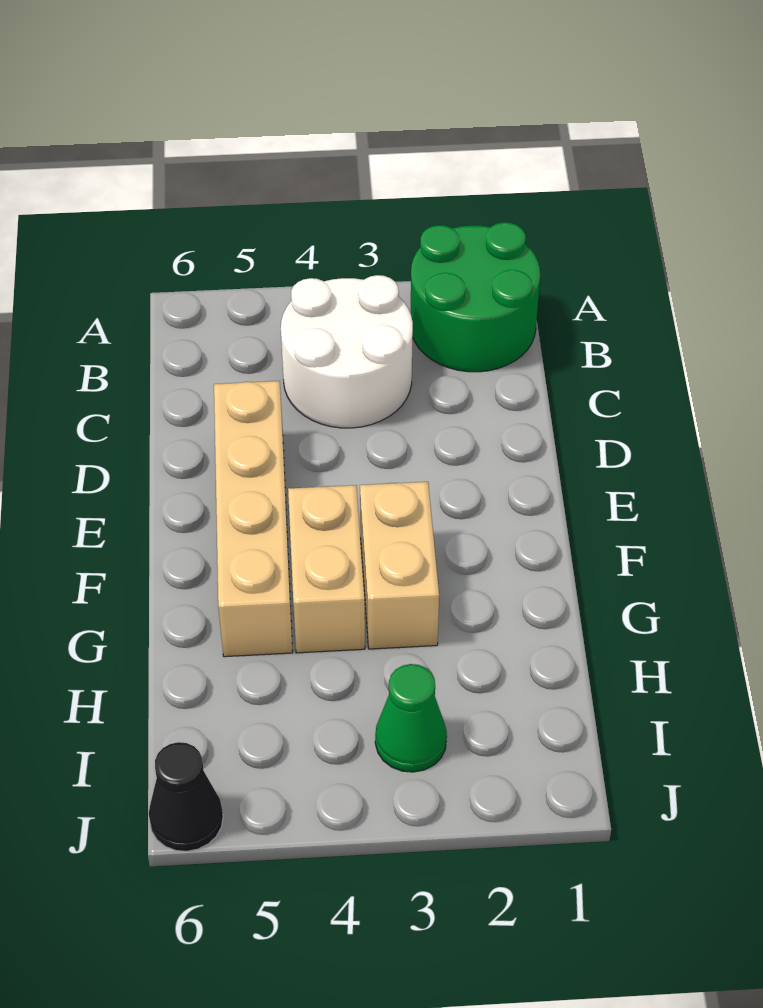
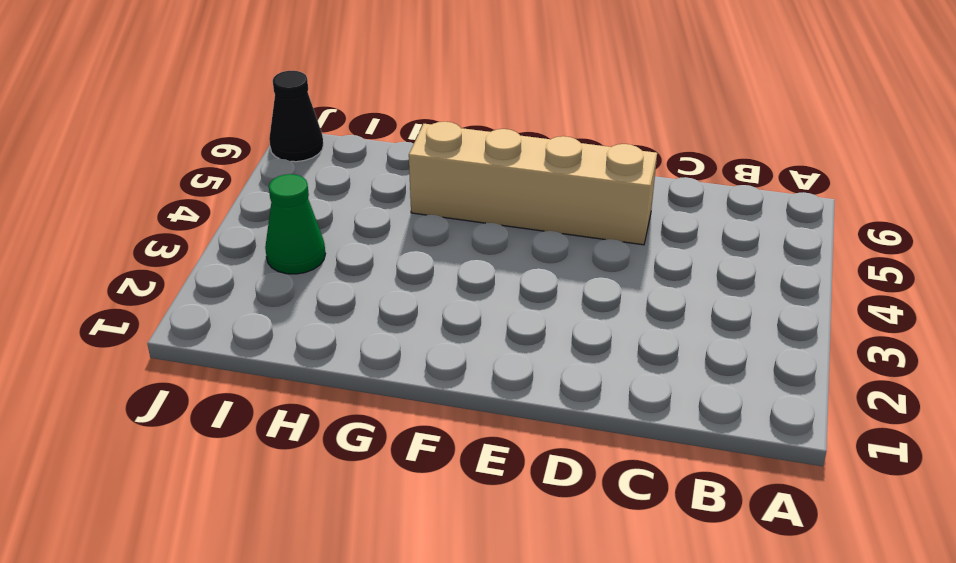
none -> green 2x2 round brick [410,222,540,372]
none -> white 2x2 round brick [281,275,413,428]

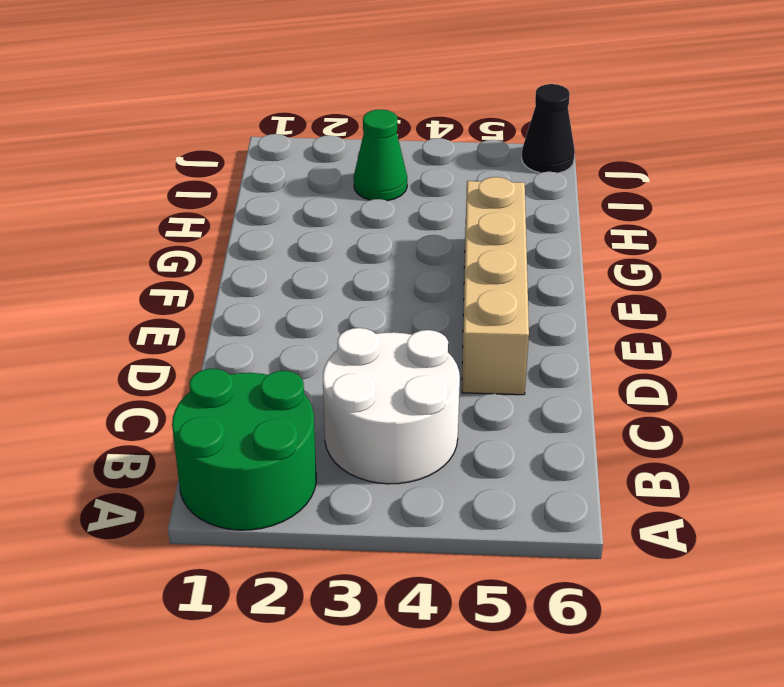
none -> tan 1x2 brick [360,482,439,649]
none -> tan 1x2 brick [288,485,365,653]

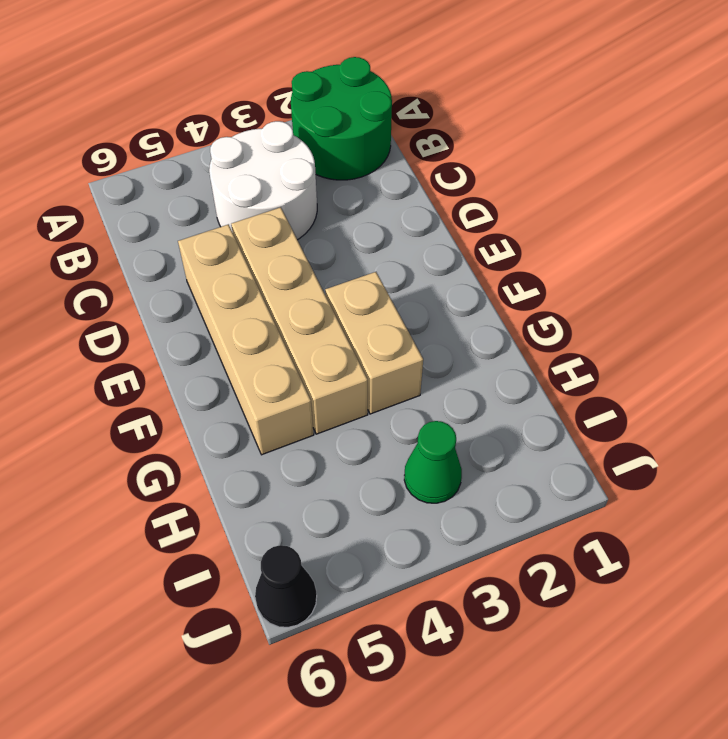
tan 1x4 brick [231,207,368,434] -> tan 1x2 brick [288,485,365,653]

